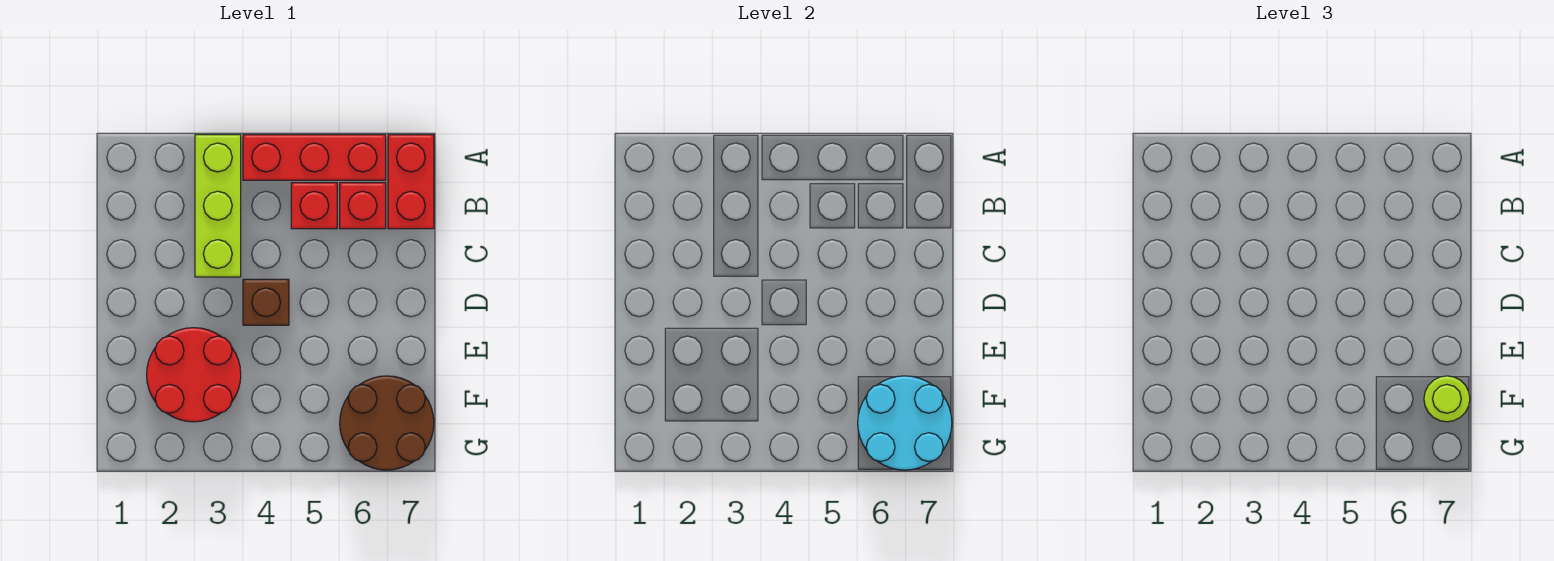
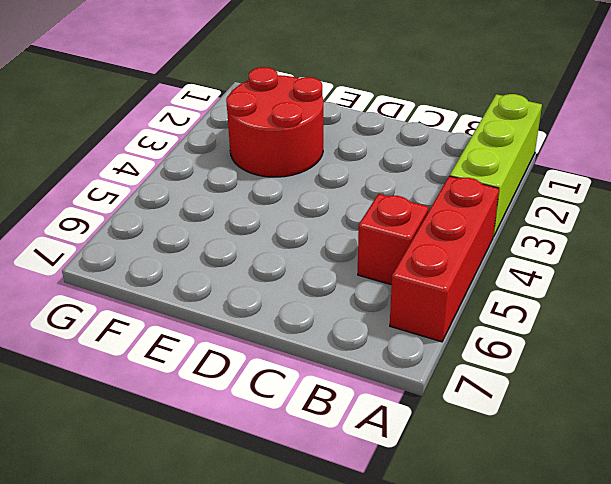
lime 1x3 brick [450,94,542,237] -> lime 1x3 brick turned to [195,135,241,277]
none -> red 1x2 brick [388,135,434,229]
none -> red 1x1 brick [340,183,386,229]

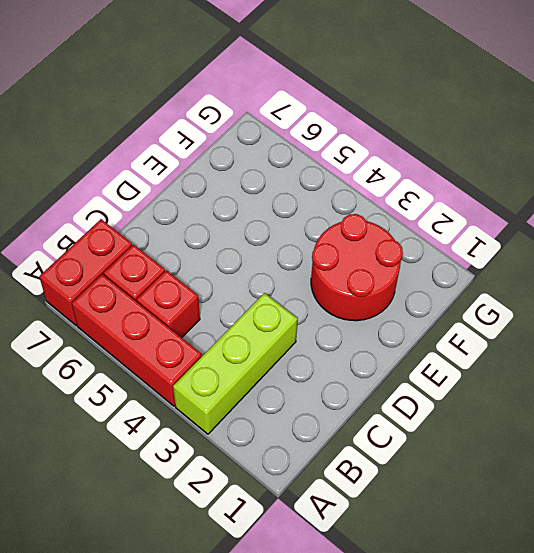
none -> brown 1x1 brick [243,279,289,325]
none -> brown 2x2 round brick [340,376,434,470]

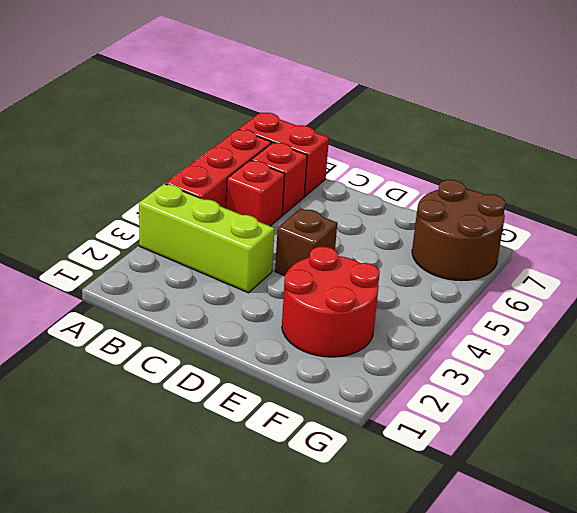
none -> cyan 2x2 round brick [858,376,952,470]
none -> lime 1x1 round brick [1424,376,1470,422]

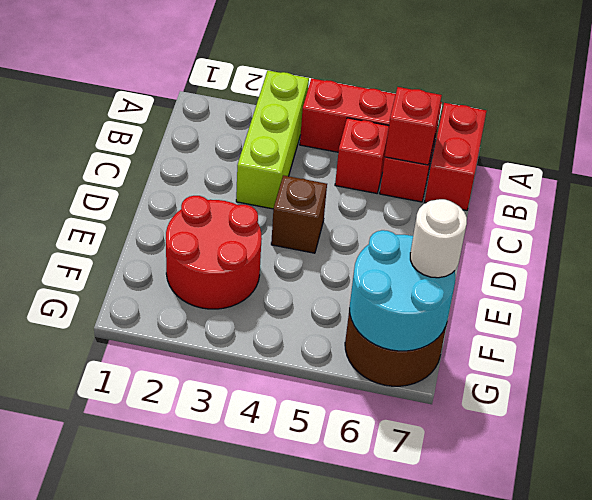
red 1x1 brick [385,87,442,165] -> none
white 1x1 round brick [410,199,467,278] -> lime 1x1 round brick [1424,376,1470,422]

